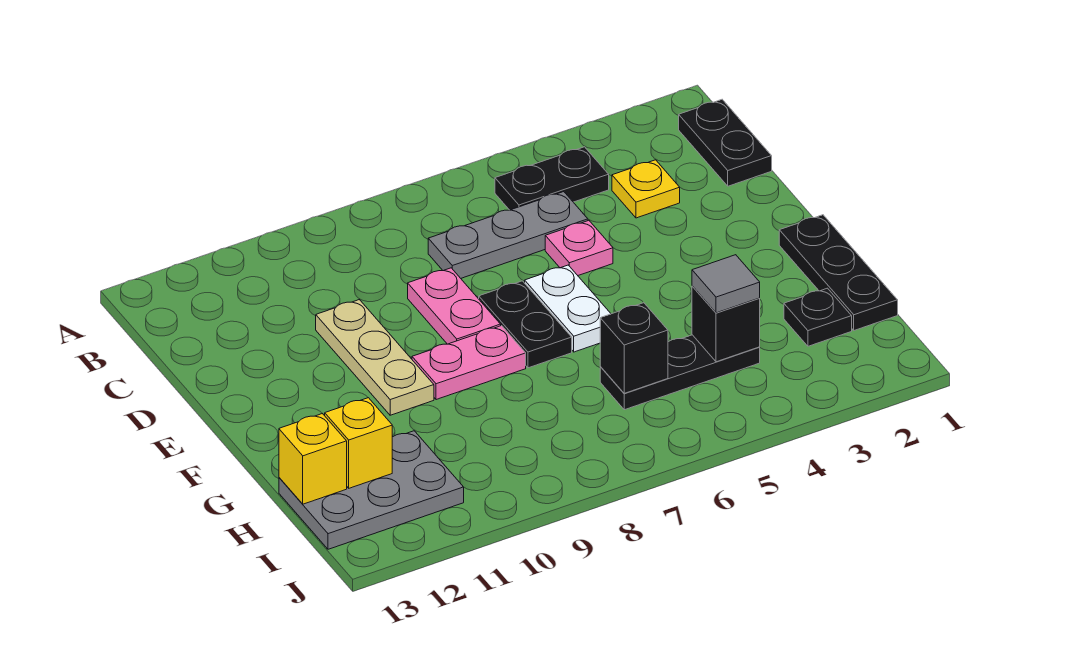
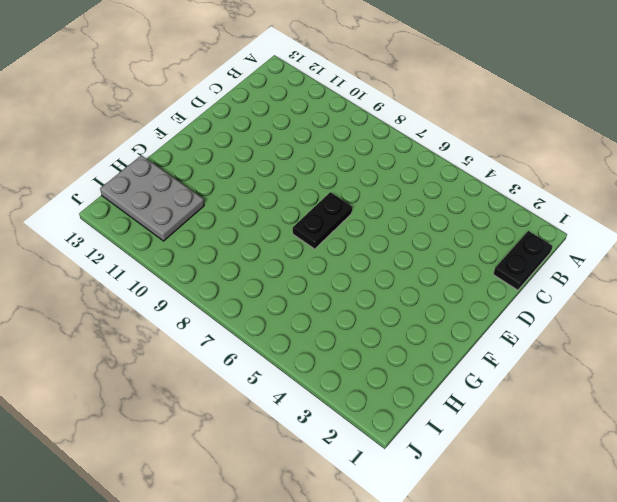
none -> black 1x2 plate [495,147,609,210]
none -> yellow 1x1 plate [612,160,680,218]
none -> grey 1x3 plate [428,192,588,278]

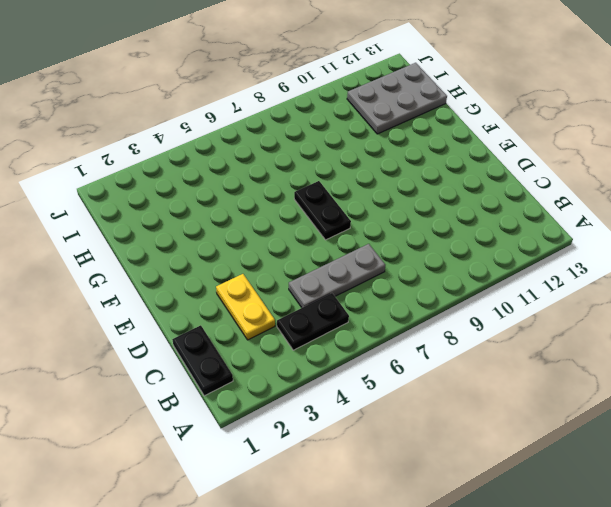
yellow 1x2 plate [216,274,275,340] -> yellow 1x1 plate [612,160,680,218]
none -> pink 1x1 plate [545,221,613,275]
none -> pink 1x2 plate [408,268,501,344]
none -> tan 1x3 plate [316,300,434,415]

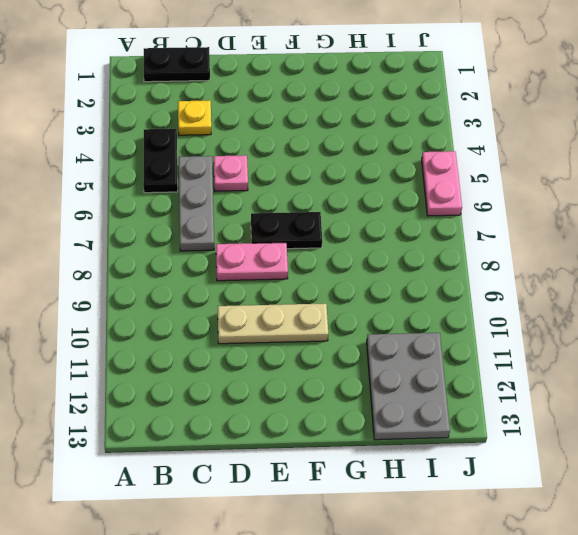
pink 1x2 plate [422,151,462,216] -> pink 1x2 plate moved to [412,326,526,400]
none -> white 1x2 plate [525,265,611,352]
none -> black 1x3 plate [779,215,898,330]
none -> black 1x1 plate [784,288,852,346]

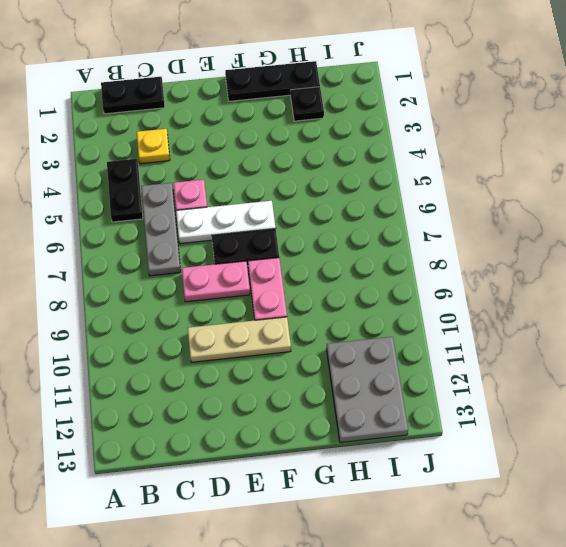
white 1x3 plate [176,201,276,244] -> white 1x2 plate [525,265,611,352]
none -> black 1x3 plate [600,335,760,410]
none -> black 1x1 brick [692,286,760,362]
none -> black 1x1 brick [600,303,668,393]

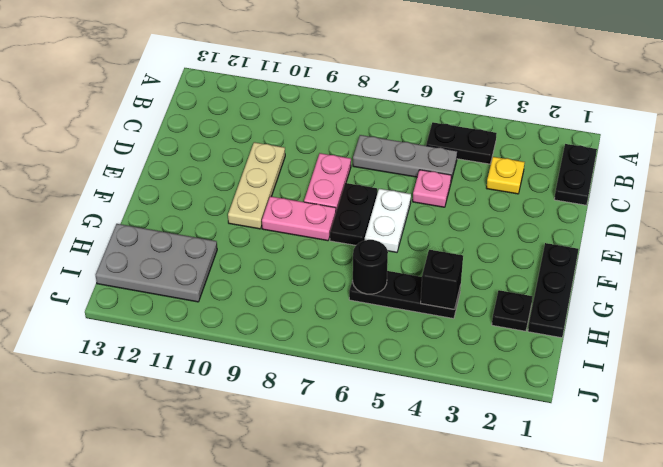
black 1x1 round brick [353,240,388,294] -> black 1x1 brick [600,303,668,393]
none -> yellow 1x1 brick [325,398,392,488]
none -> yellow 1x1 brick [279,414,347,504]
none -> grey 1x1 tile [692,255,760,313]

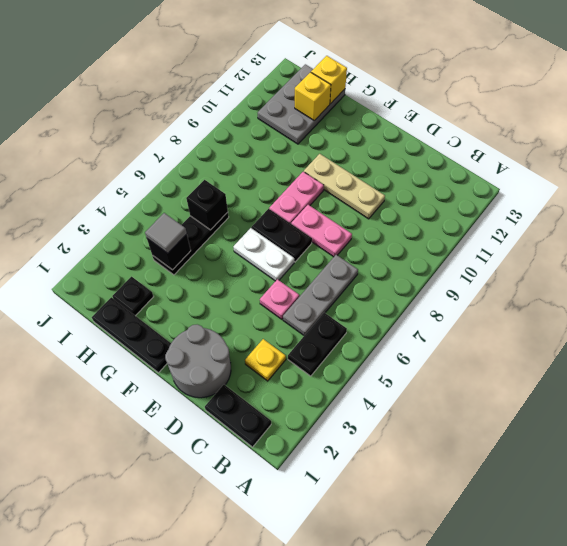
grey 2x2 round brick [165,324,231,398] -> none

